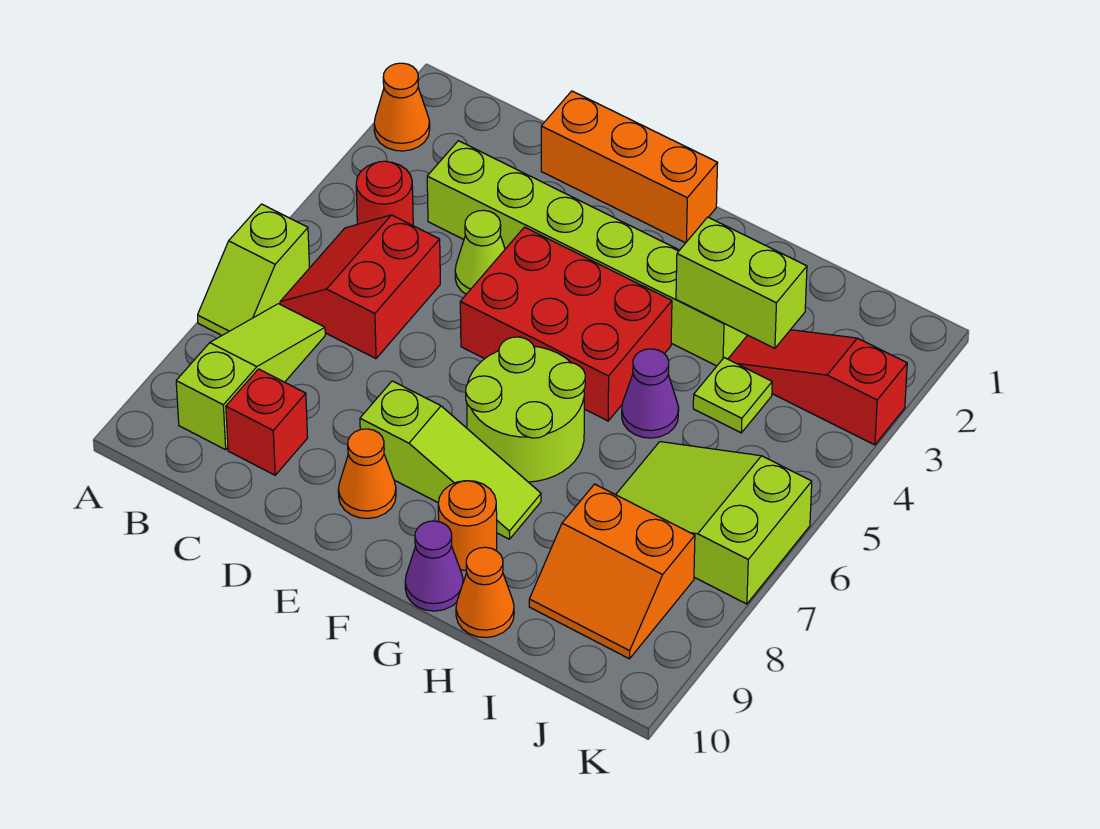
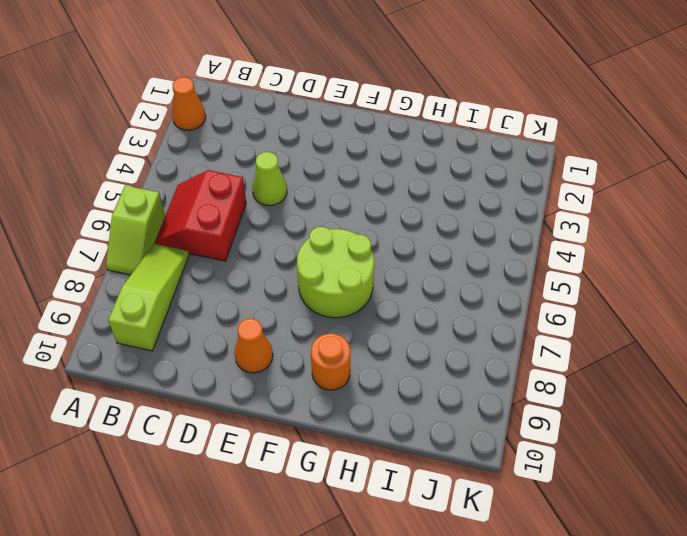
none -> red 1x1 round brick [356,161,413,225]
none -> lime 1x6 brick [427,141,747,366]
none -> red 1x1 brick [226,369,308,475]

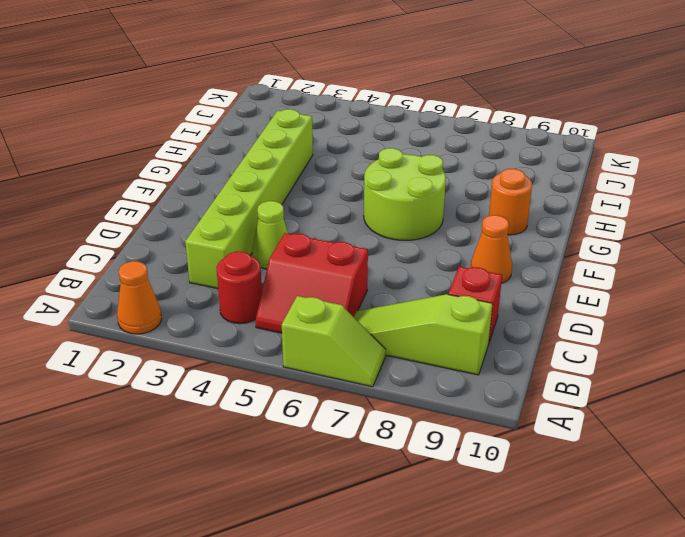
none -> orange 1x3 brick [541,91,718,243]
none -> red 2x3 brick [460,227,672,421]
none -> lime 1x3 slope [360,381,541,539]

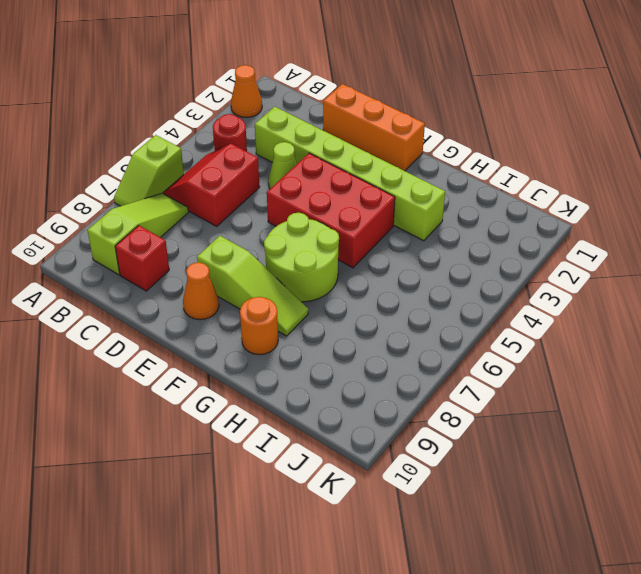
none -> purple 1x1 cone [405,521,463,611]
none -> purple 1x1 cone [622,349,679,438]
none -> orange 1x1 cone [456,547,514,638]

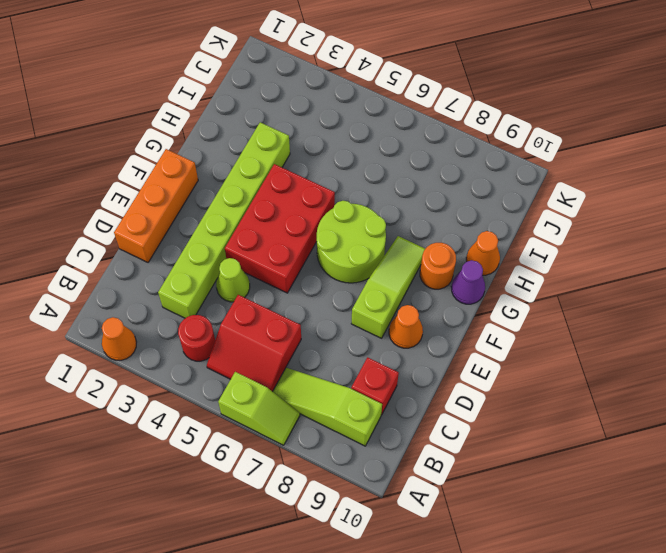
none -> purple 1x1 cone [622,349,679,438]
none -> red 1x3 slope [728,330,907,445]
none -> lime 1x1 plate [693,358,772,433]

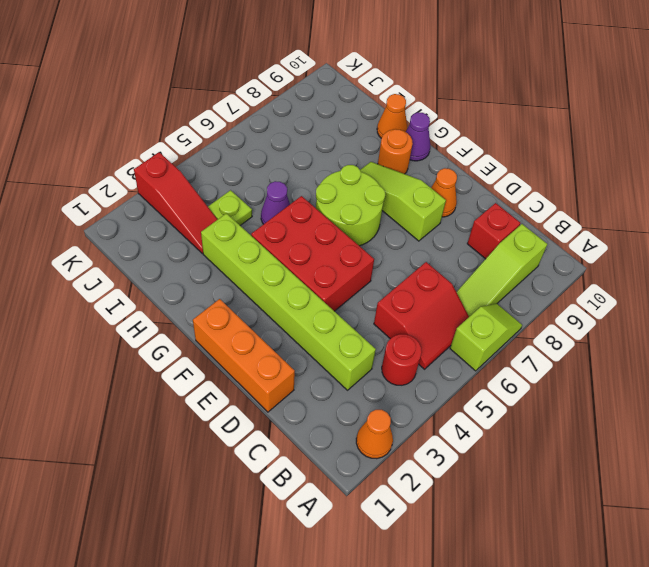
none -> lime 1x1 cone [455,210,505,294]
none -> lime 2x3 slope [616,442,812,604]
none -> orange 2x2 slope [529,484,695,659]

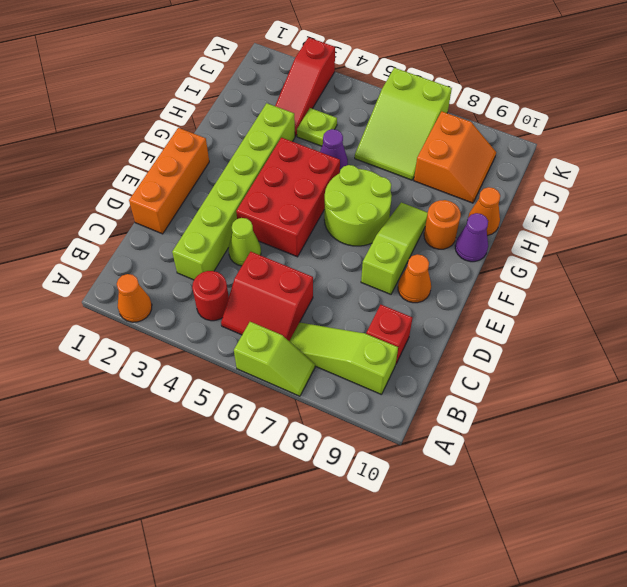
none -> lime 1x2 brick [676,217,807,348]

